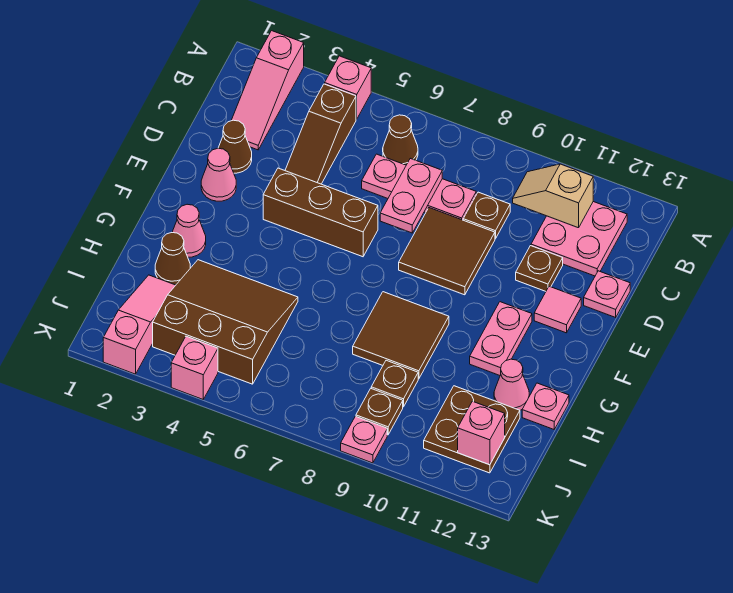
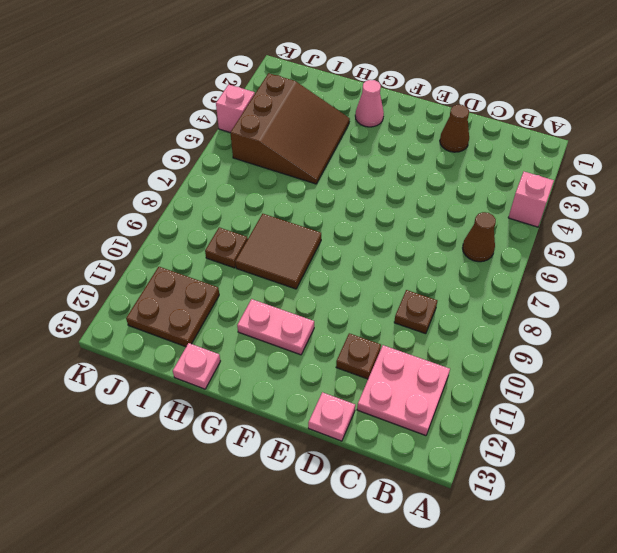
none -> pink 1x3 slope [231,31,304,150]
none -> brown 1x3 slope [285,84,356,184]
none -> pink 1x3 plate [362,154,476,220]
none -> brown 2x2 tile [399,208,495,295]

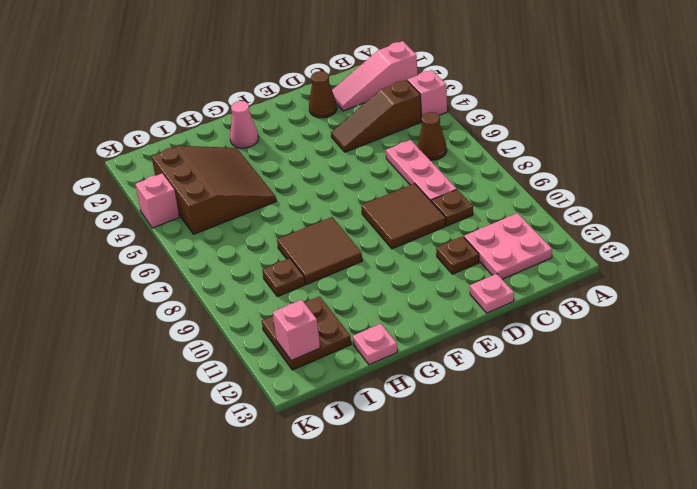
none -> pink 1x1 cone [201,148,236,201]
none -> brown 1x3 brick [263,168,378,257]
none -> pink 1x1 tile [534,286,581,333]
none -> pink 1x2 plate [470,302,532,375]

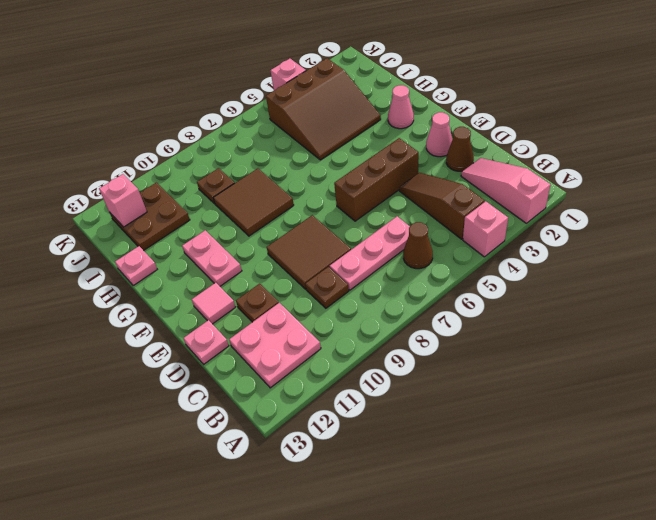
none -> brown 1x1 cone [155,233,190,285]
none -> pink 1x1 cone [494,359,529,410]
none -> pink 1x3 slope [103,275,176,374]
none -> brown 1x1 plate [356,389,403,435]

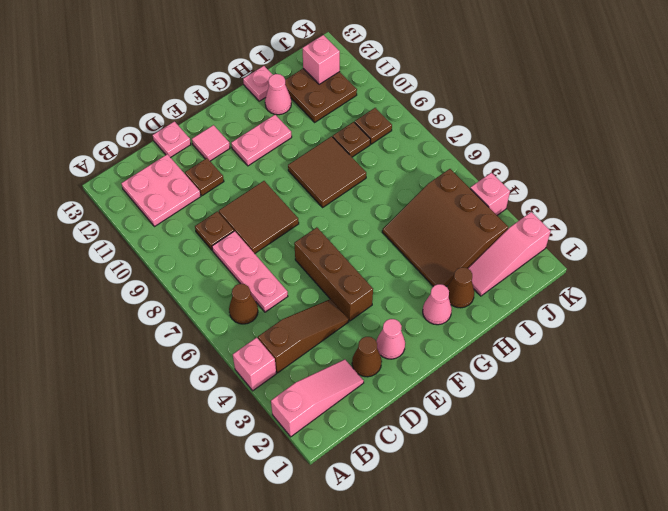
none -> pink 1x1 plate [341,416,387,463]
none -> tan 1x2 slope [513,164,593,228]
none -> pink 1x2 plate [380,158,442,233]

